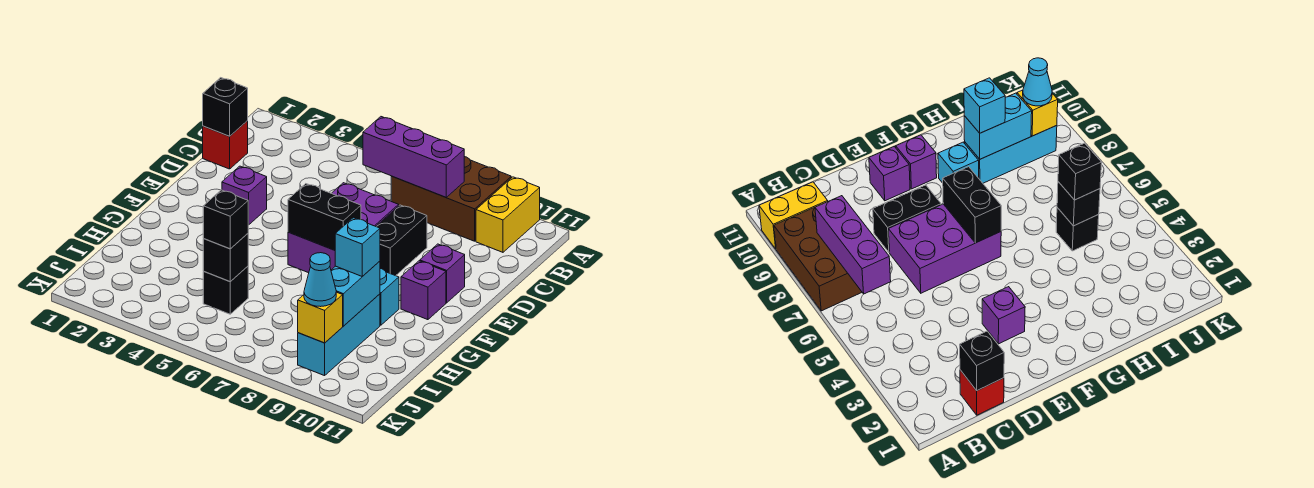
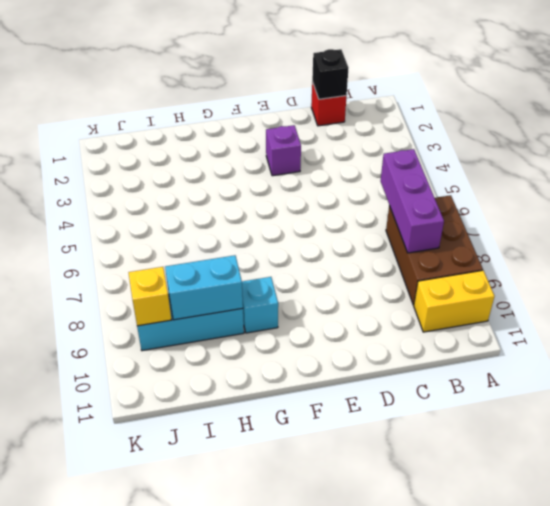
none -> purple 2x3 brick [288,183,399,273]
none -> black 1x2 brick [376,205,427,276]
none -> purple 1x1 brick [420,244,465,303]

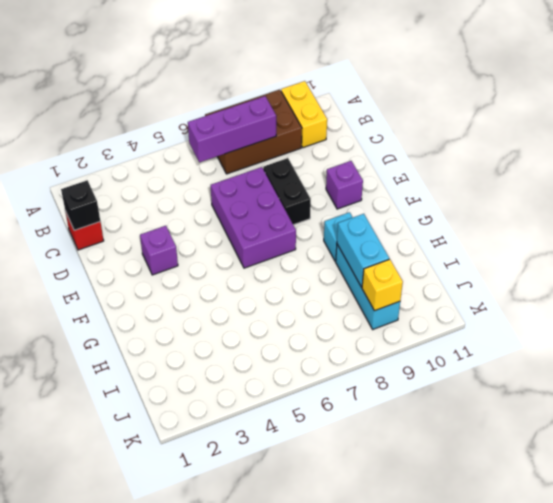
none -> purple 1x1 brick [401,261,446,320]
none -> black 1x1 brick [203,266,248,314]
none -> black 1x2 brick [288,184,361,250]

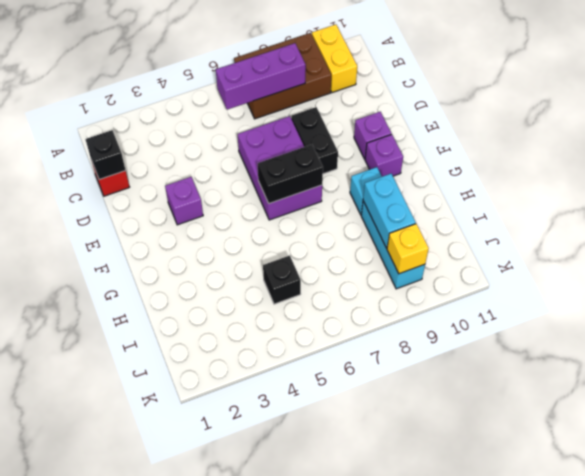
none -> black 1x1 brick [203,234,248,282]
none -> cyan 1x1 brick [335,218,380,276]
none -> black 1x1 brick [203,190,248,249]

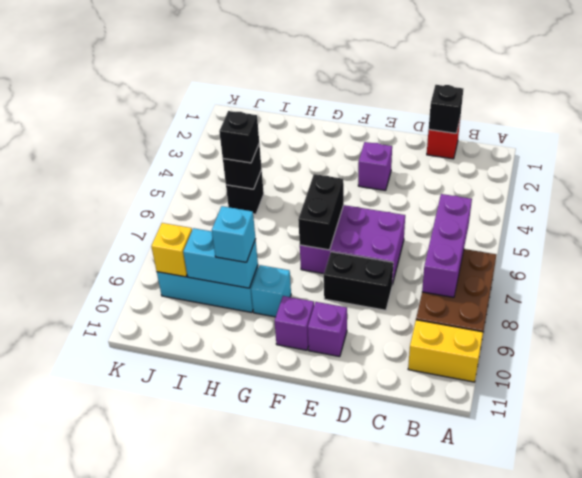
none -> cyan 1x1 cone [304,253,336,307]

